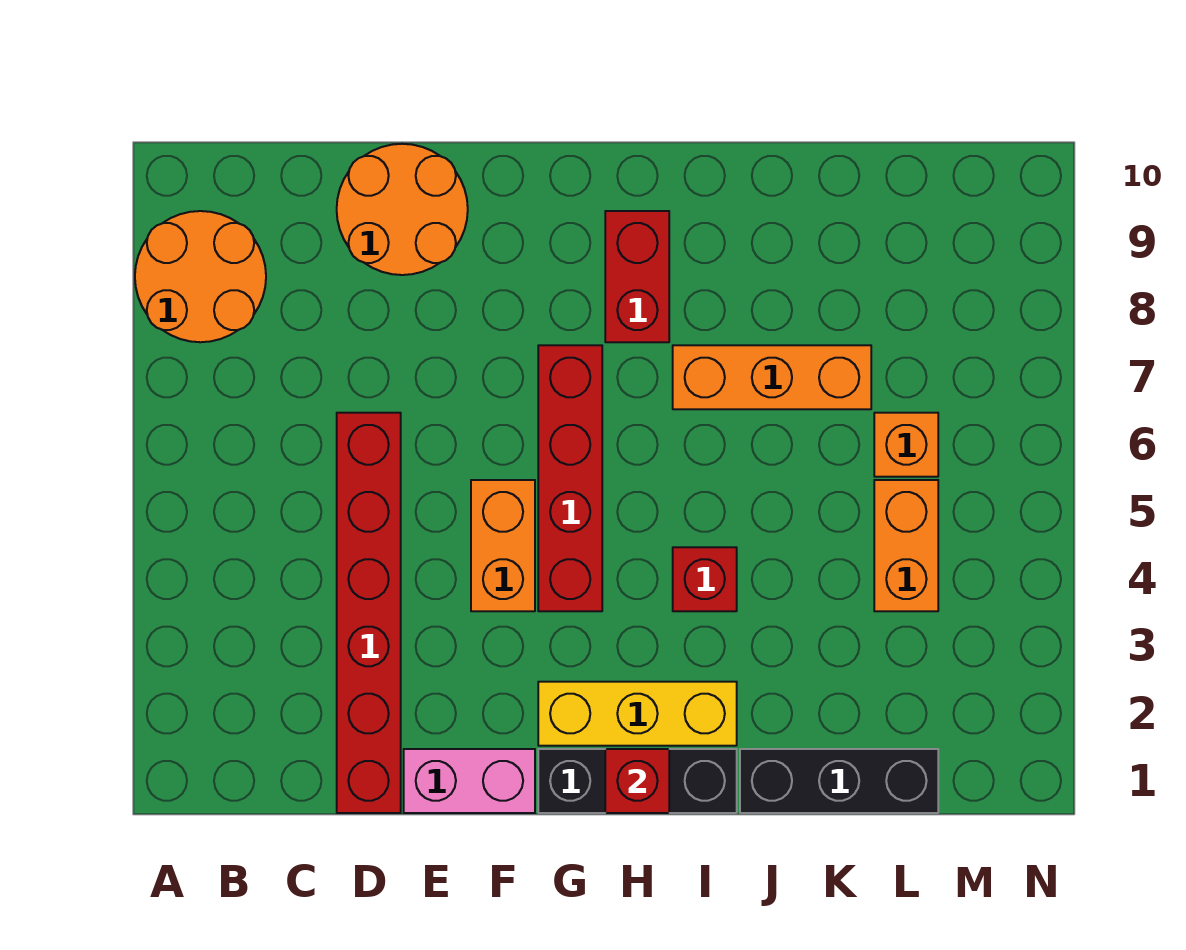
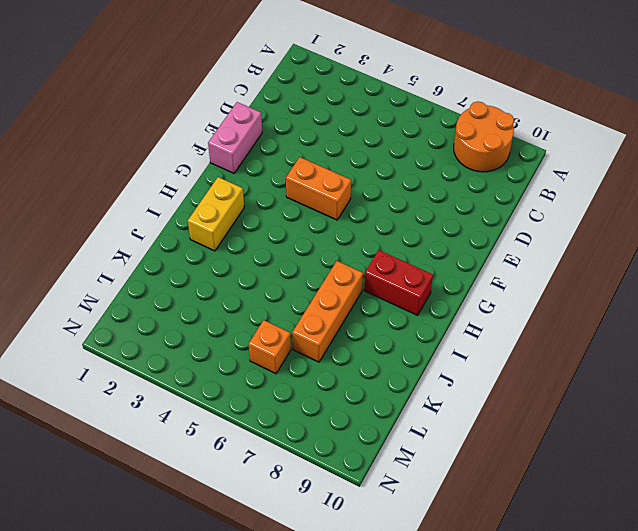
yellow 1x2 brick [188,177,244,251] -> yellow 1x3 brick [538,682,737,746]
none -> red 1x6 brick [337,413,401,813]
none -> orange 2x2 round brick [337,144,468,275]
none -> black 1x3 brick [538,749,737,813]

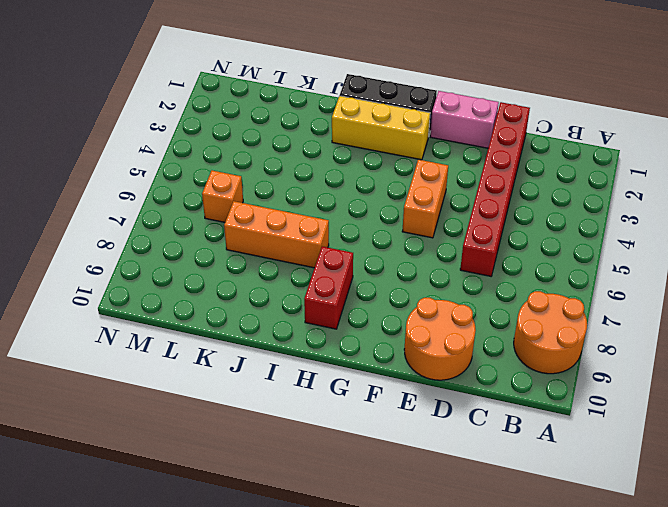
none -> red 1x4 brick [538,345,602,611]
none -> red 1x1 brick [673,547,737,611]
none -> black 1x3 brick [740,749,938,813]

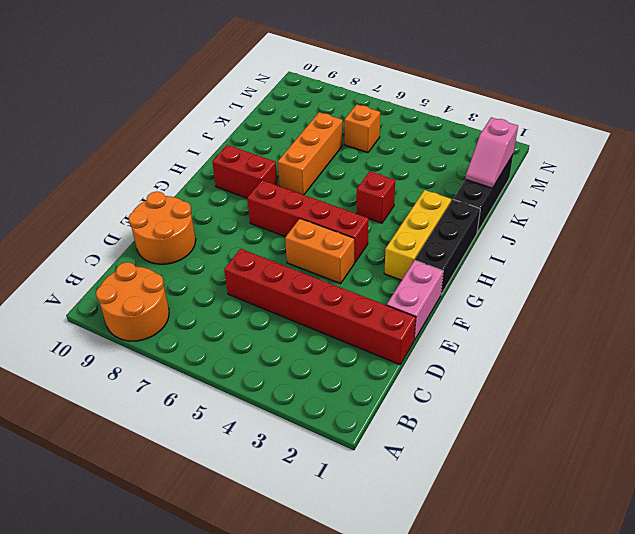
pink 1x2 slope [465,117,518,188] -> none
none -> orange 1x2 brick [874,480,938,611]
none -> red 1x1 brick [605,749,669,813]

